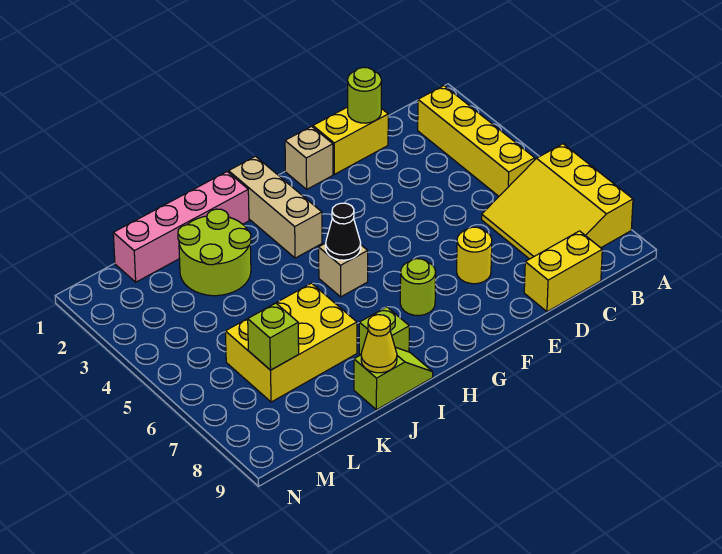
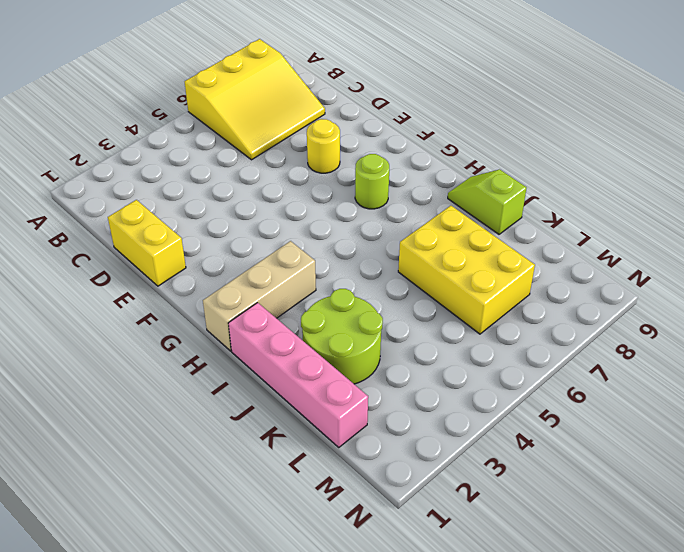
none -> yellow 1x4 brick [418,86,535,196]
none -> yellow 1x2 brick [524,231,602,312]
none -> tan 1x1 brick [285,126,333,189]

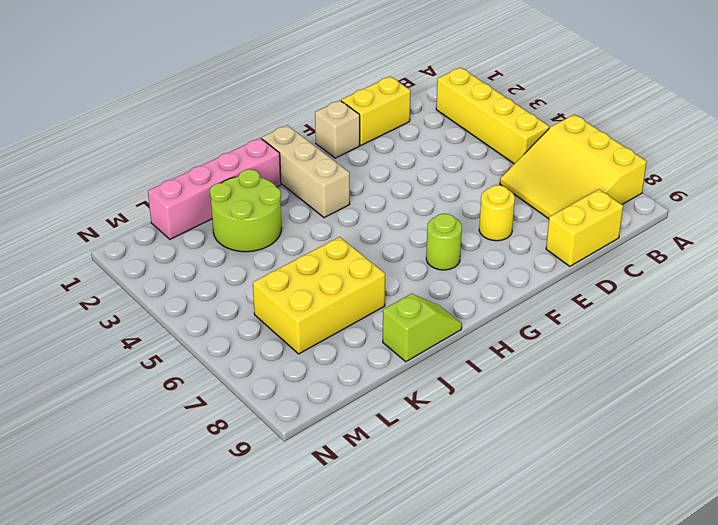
none -> tan 1x1 brick [319,243,368,297]
none -> lime 1x1 brick [359,307,409,355]
none -> lime 1x1 round brick [347,67,381,123]

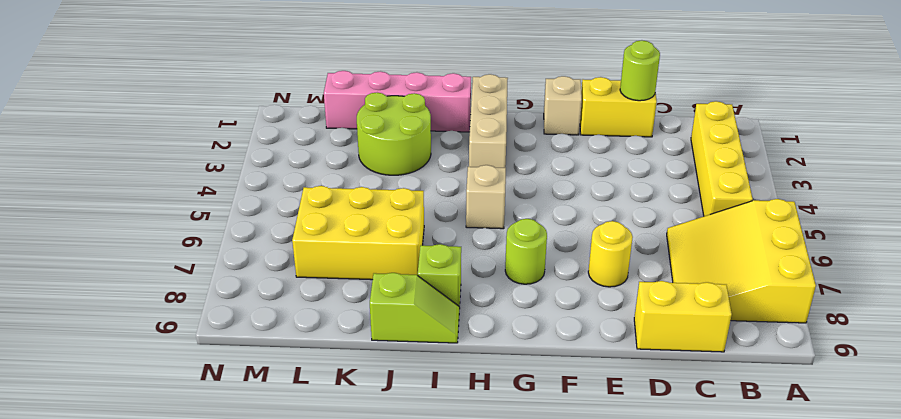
none -> black 1x1 cone [326,203,361,260]
none -> yellow 1x1 cone [361,315,397,373]
none -> lime 1x1 brick [248,303,299,370]

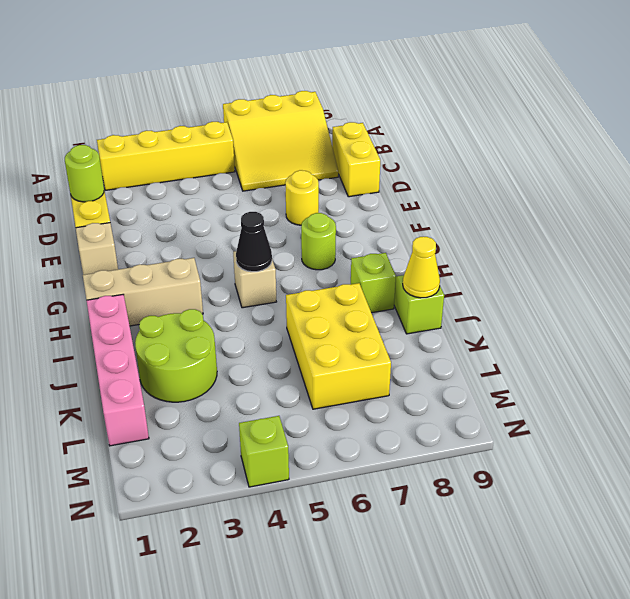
lime 1x1 brick [239,416,289,487] -> lime 1x1 brick moved to [248,303,299,370]

